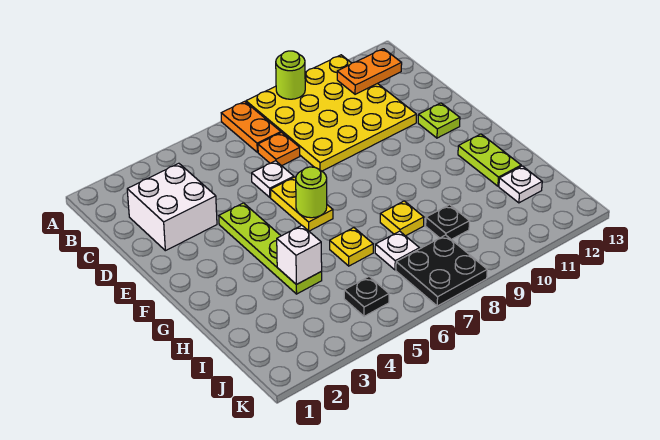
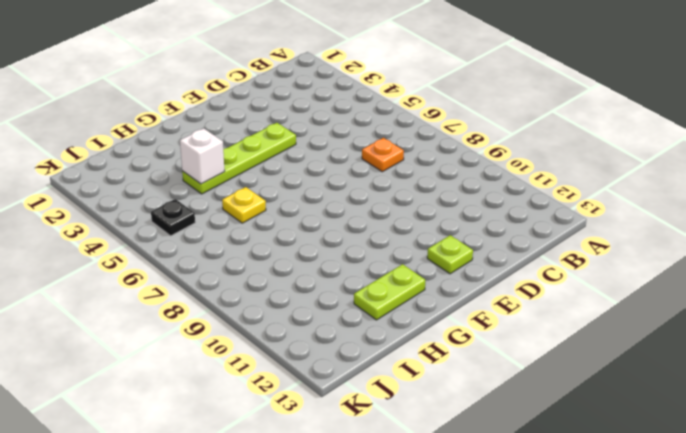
none -> orange 1x2 plate [221,101,281,152]
none -> yellow 4x4 plate [246,55,416,171]
none -> white 2x2 brick [127,163,217,251]

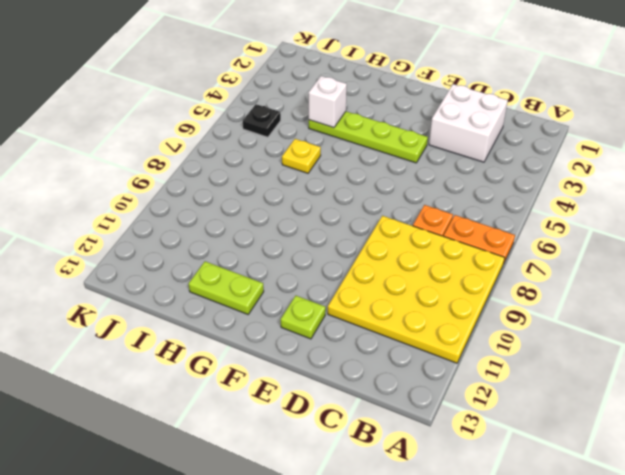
none -> white 1x1 plate [252,161,294,197]
none -> yellow 1x2 plate [271,177,333,231]
none -> yellow 1x1 plate [380,201,424,236]

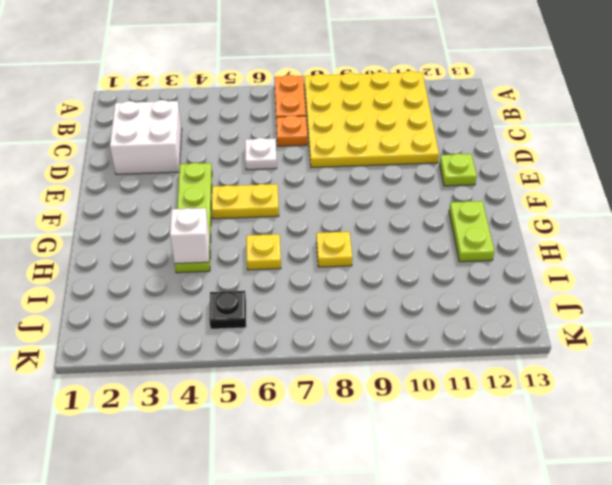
yellow 1x2 plate [212,184,279,219] -> yellow 1x2 plate turned to [271,177,333,231]
none -> white 1x1 plate [375,231,419,270]
none -> black 1x1 plate [426,205,469,240]
none -> white 1x1 plate [499,166,542,203]

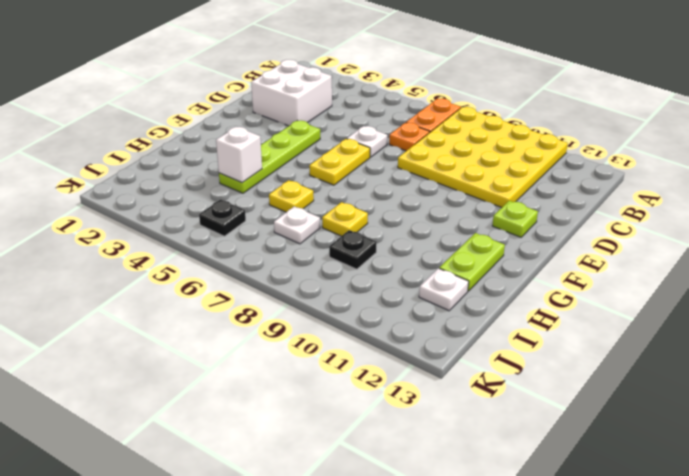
none -> black 2x2 plate [396,235,487,306]
none -> lime 1x1 round brick [276,51,305,99]
none -> orange 1x2 plate [337,49,402,94]

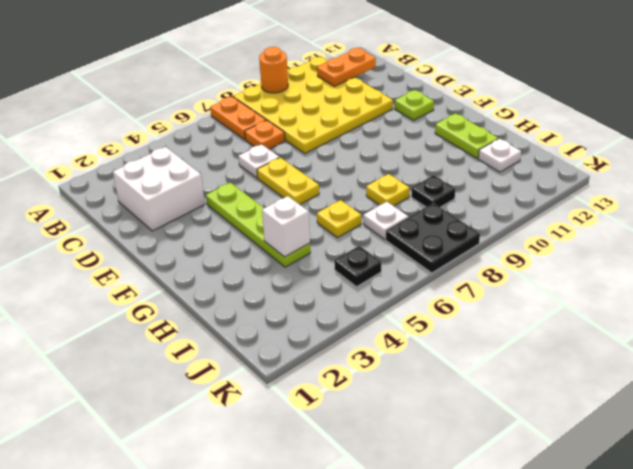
orange 1x1 round brick [259,47,288,93] -> lime 1x1 round brick [276,51,305,99]
none -> lime 1x1 round brick [296,167,327,218]

